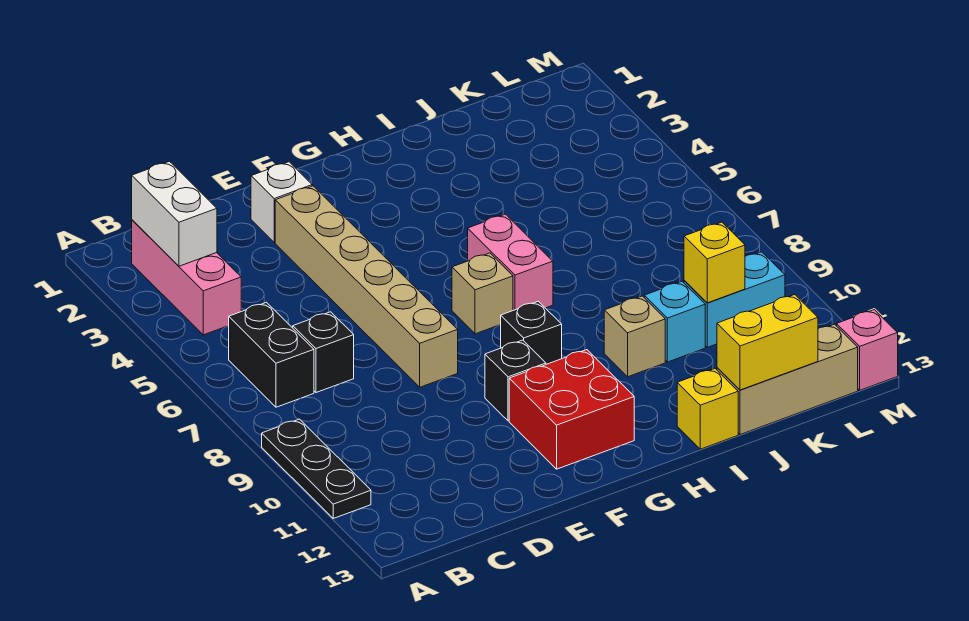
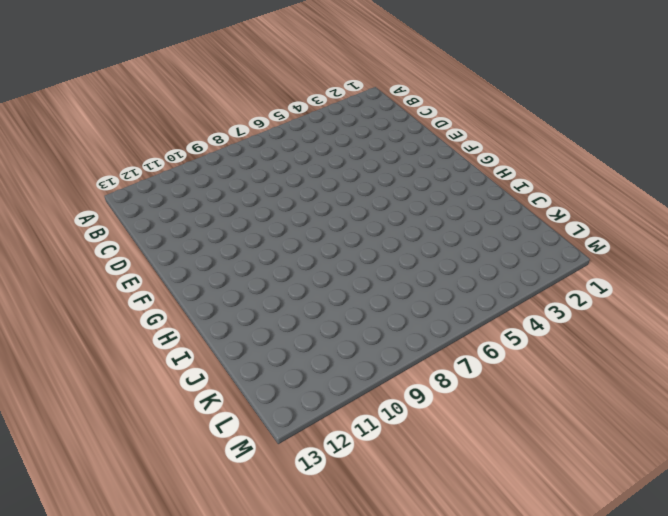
none -> black 1x3 plate [262,419,371,518]
none -> pink 1x3 brick [132,220,241,335]
none -> black 1x2 brick [229,302,314,407]

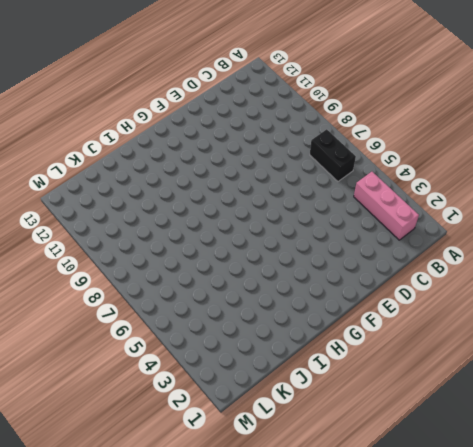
none -> black 1x3 plate [262,419,371,518]
none -> black 1x1 brick [293,312,354,393]
none -> white 1x1 brick [251,162,312,242]

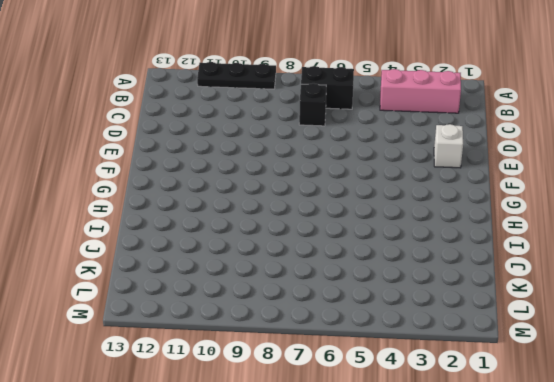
none -> tan 1x6 brick [275,186,458,387]
none -> black 1x1 brick [485,340,546,421]
none -> red 2x2 brick [509,350,634,469]

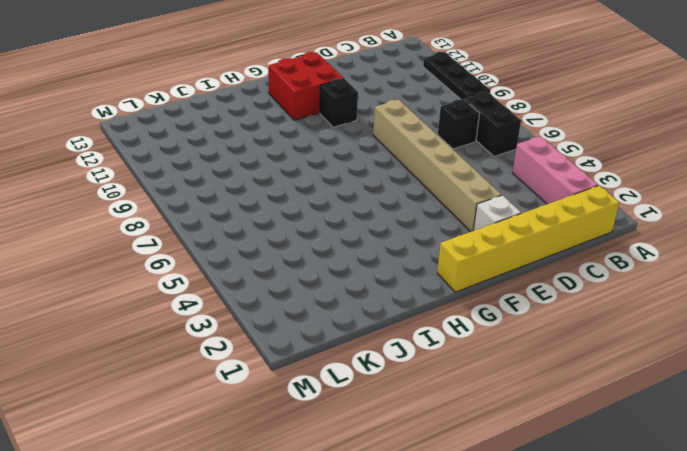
yellow 1x6 brick [437,186,619,292] -> none
none -> tan 1x1 brick [452,253,513,334]
none -> black 1x1 brick [501,301,562,364]
none -> pink 1x2 brick [468,214,553,310]

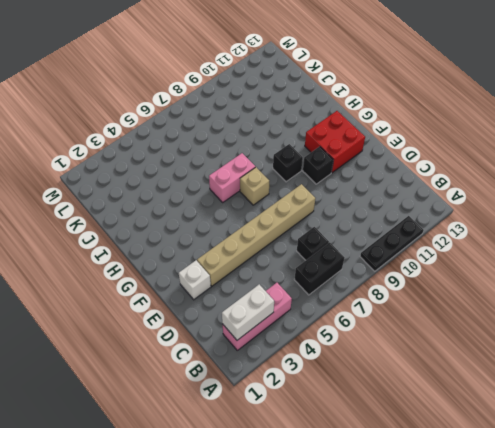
none -> tan 1x1 brick [604,296,665,377]
none -> yellow 1x1 brick [677,369,738,449]
none -> cyan 1x1 brick [644,282,705,362]

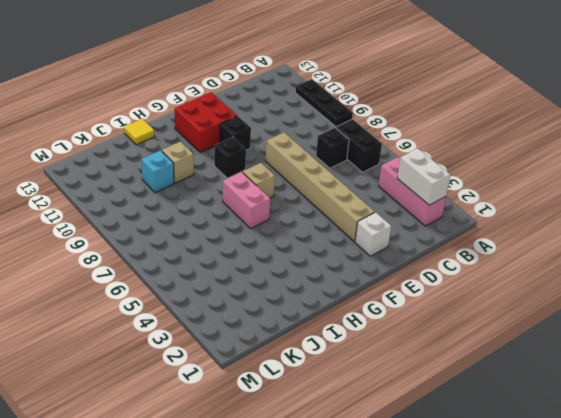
yellow 1x1 tile [124,119,155,145] -> yellow 1x1 brick [677,369,738,449]
none -> tan 1x3 brick [717,324,858,435]
none -> cyan 1x2 brick [684,252,785,347]
none -> pink 1x1 brick [837,310,898,390]

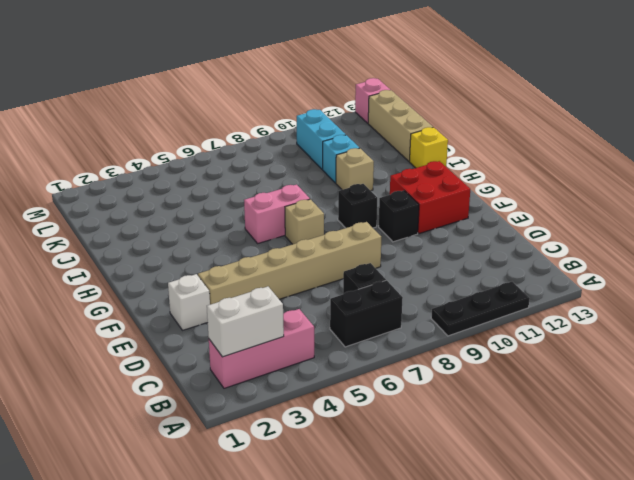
none -> yellow 1x2 brick [717,295,818,390]
none -> yellow 1x1 brick [684,222,745,303]

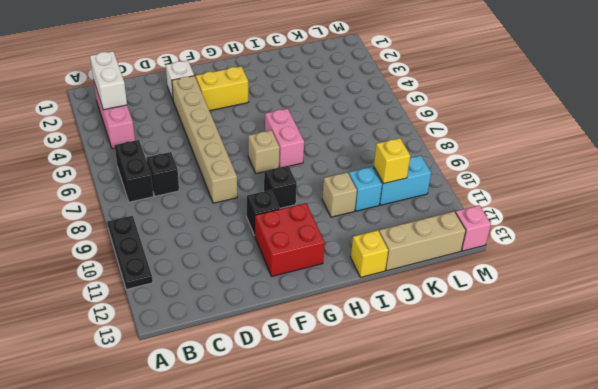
yellow 1x2 brick [196,67,248,111] -> yellow 1x2 brick moved to [717,295,818,390]

